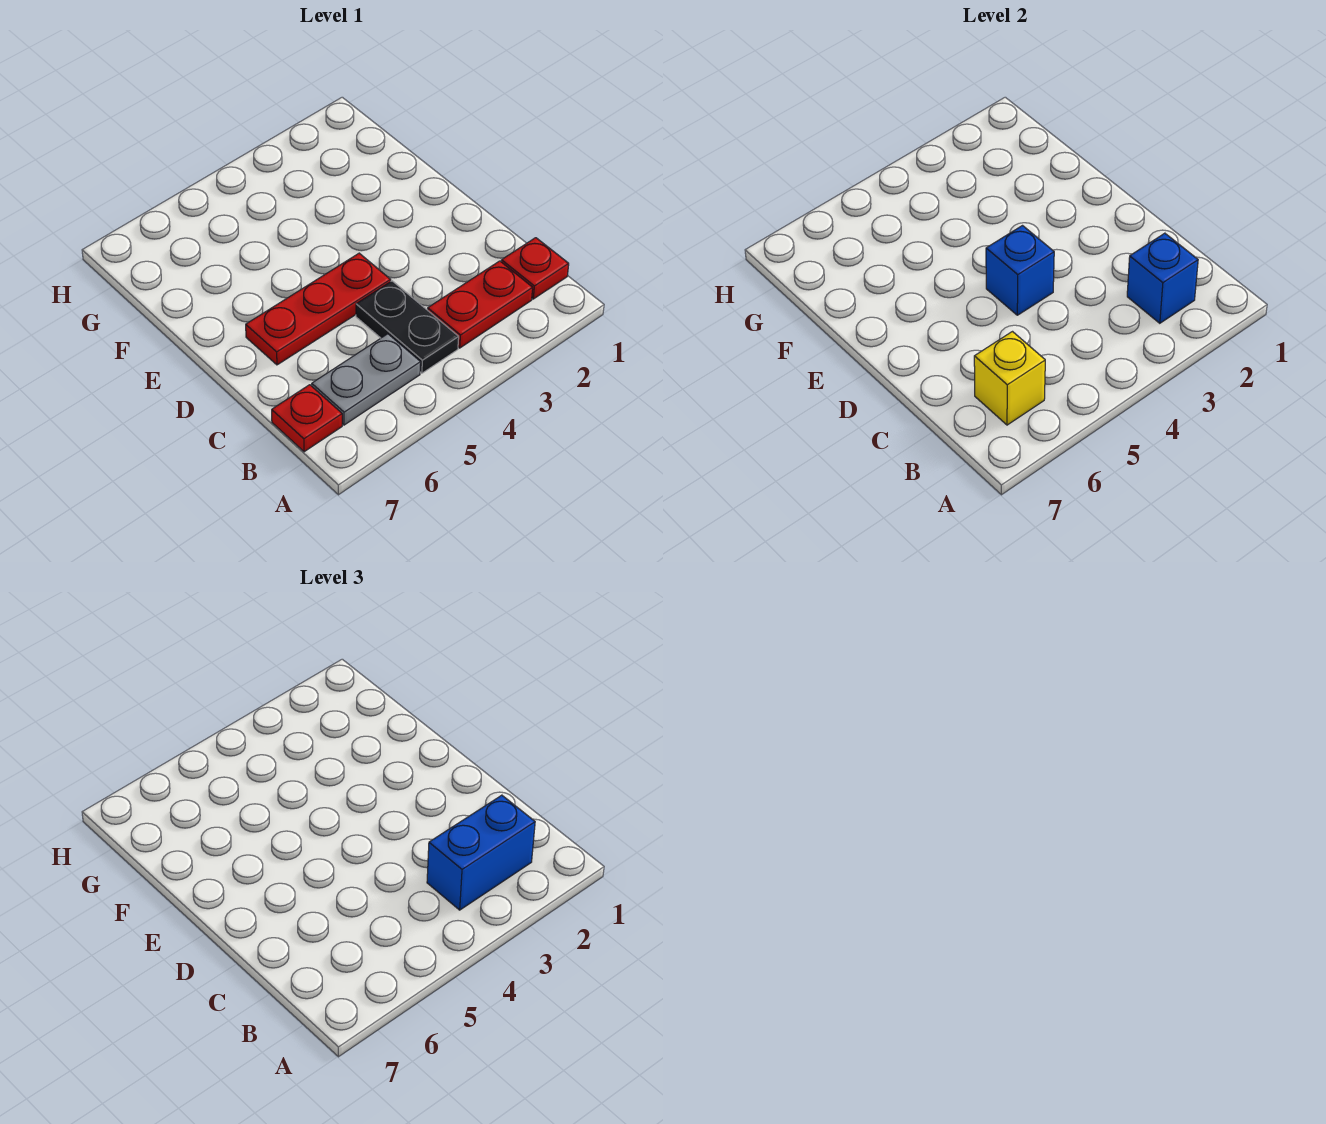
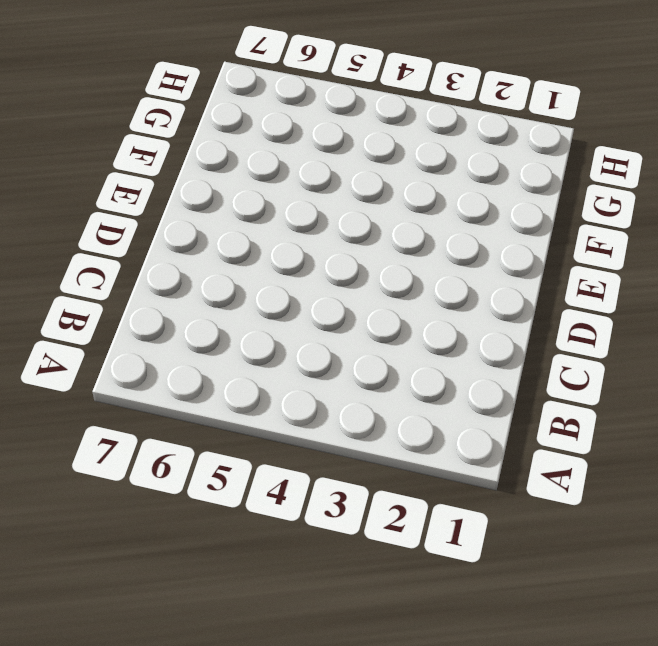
none -> red 1x1 plate [501,238,569,299]
none -> red 1x2 plate [428,261,533,348]

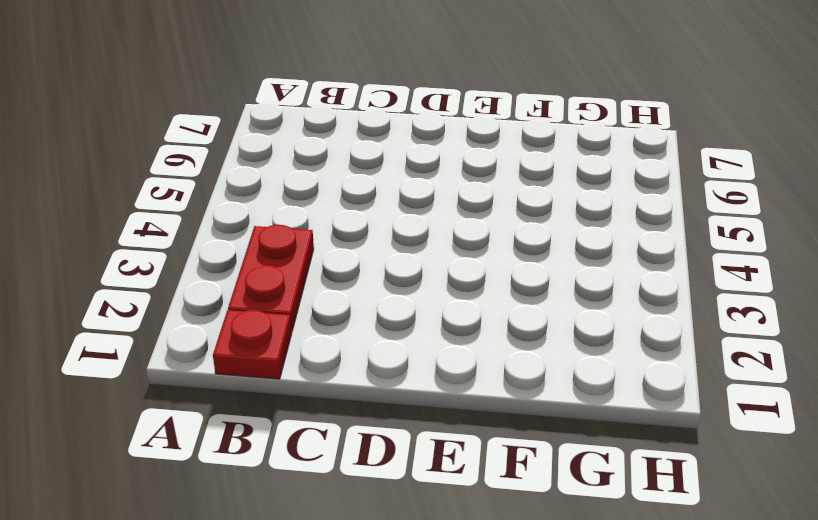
none -> black 1x2 plate [356,281,459,373]
none -> grey 1x2 plate [312,334,421,425]

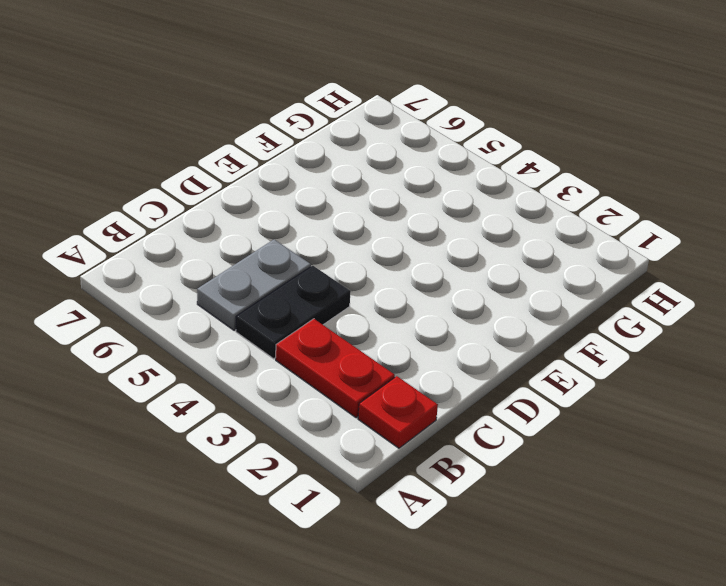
grey 1x2 plate [197,240,311,330] -> grey 1x2 plate turned to [312,334,421,425]
none -> red 1x1 plate [272,385,342,452]
none -> red 1x3 plate [246,253,391,365]

